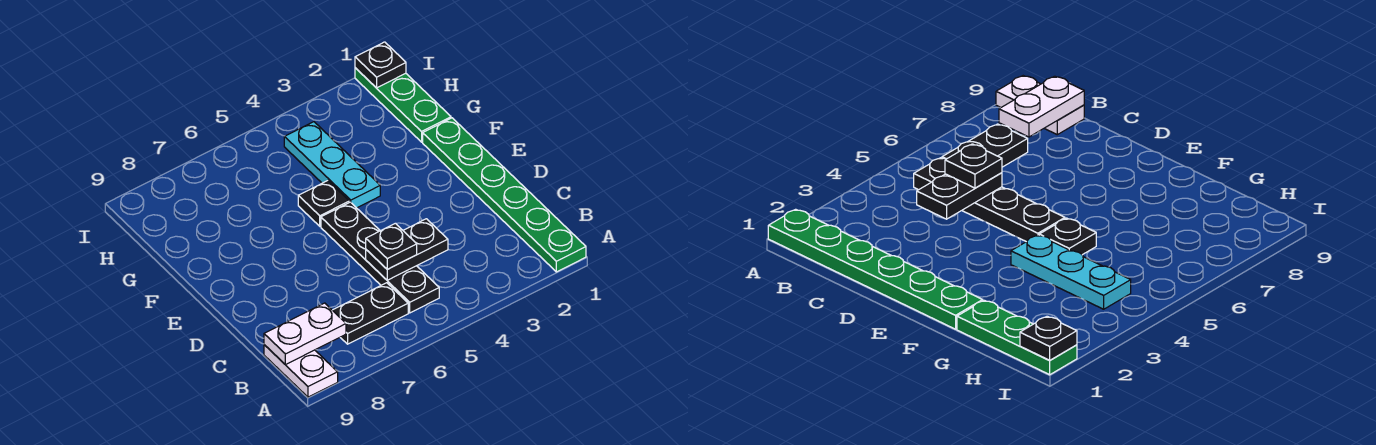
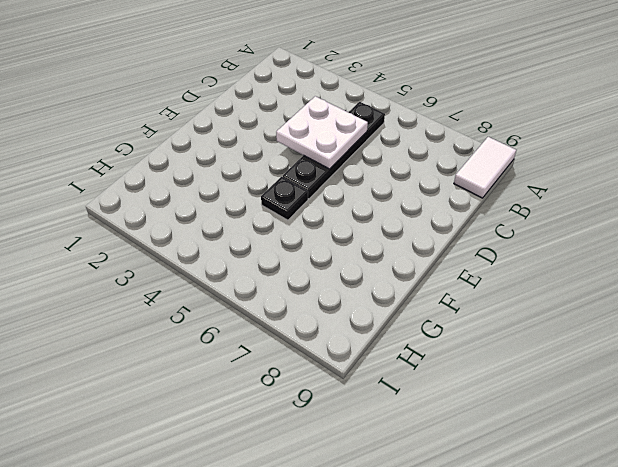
white 1x2 tile [454,137,516,198] -> white 1x2 plate [264,345,338,397]
white 2x2 plate [276,96,368,169] -> black 1x2 plate [366,219,448,280]
none -> green 1x6 plate [423,118,586,272]
none -> black 1x2 plate [333,283,408,344]

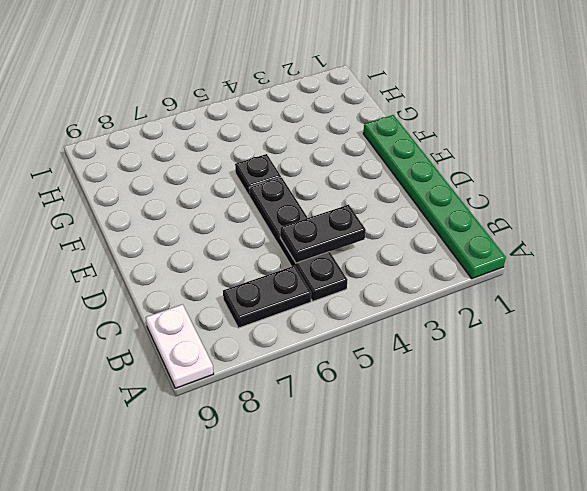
none -> cyan 1x3 plate [284,122,380,208]
none -> green 1x3 plate [355,68,451,142]

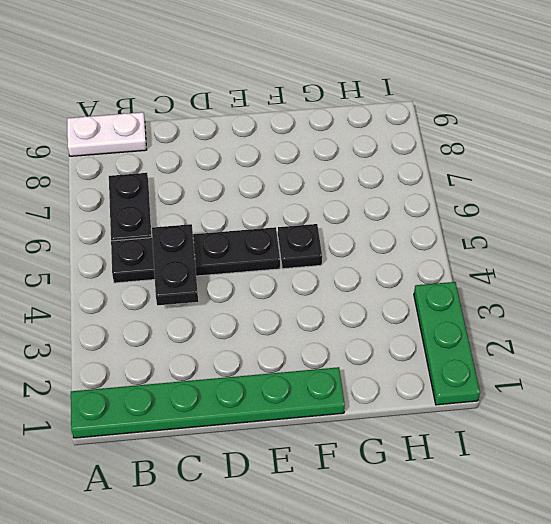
green 1x3 plate [414,282,480,405] -> green 1x3 plate turned to [355,68,451,142]
none -> cyan 1x3 plate [284,122,380,208]
none -> white 1x2 plate [264,303,346,365]

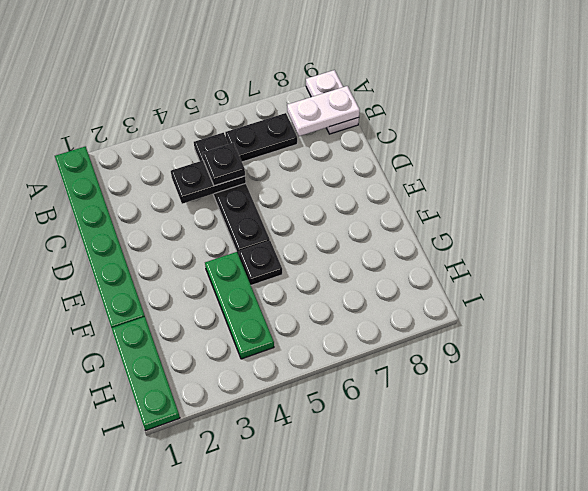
green 1x3 plate [205,252,274,359] -> cyan 1x3 plate [284,122,380,208]
none -> black 1x1 plate [355,42,406,88]

